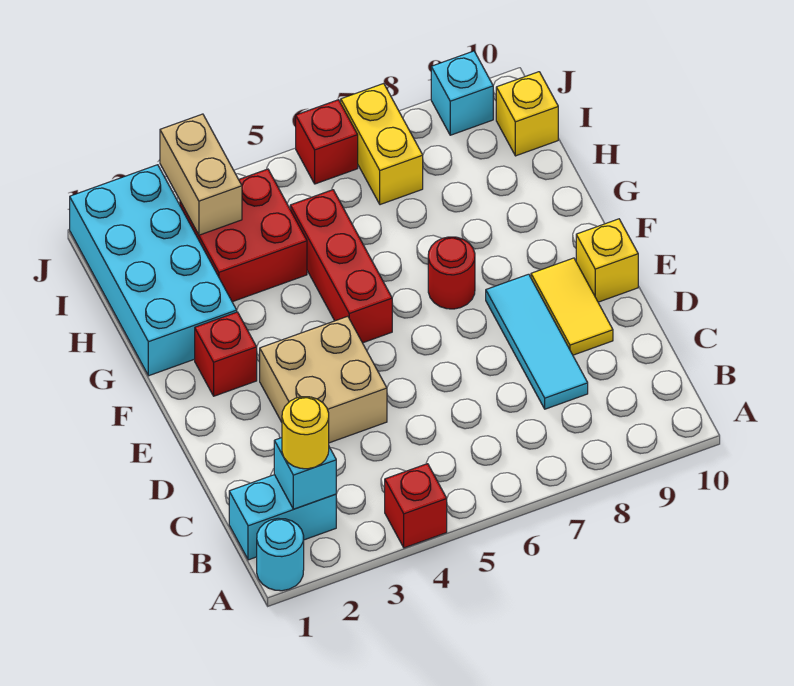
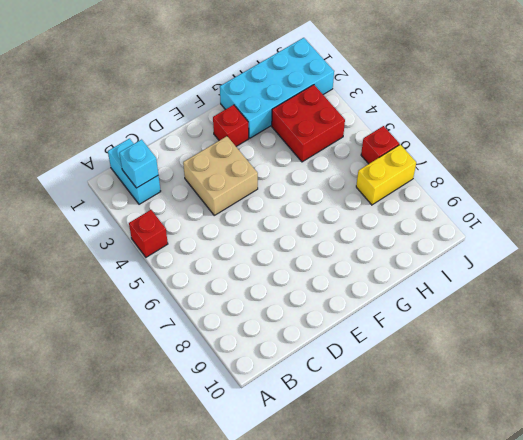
none -> cyan 1x1 round brick [257,518,304,591]
none -> cyan 1x3 tile [486,274,588,409]
none -> yellow 1x2 tile [531,258,613,355]

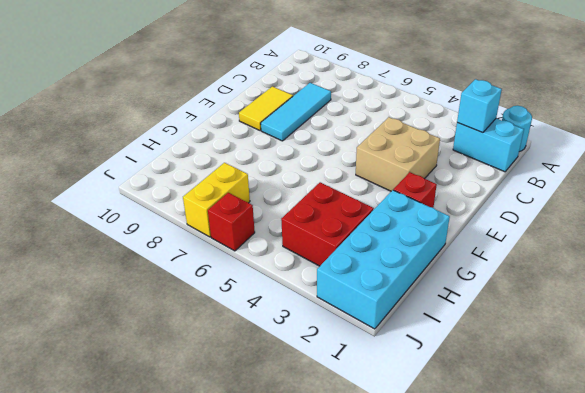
none -> red 1x1 brick [385,464,447,548]
none -> yellow 1x1 brick [576,219,638,302]
none -> red 1x3 brick [290,190,392,343]

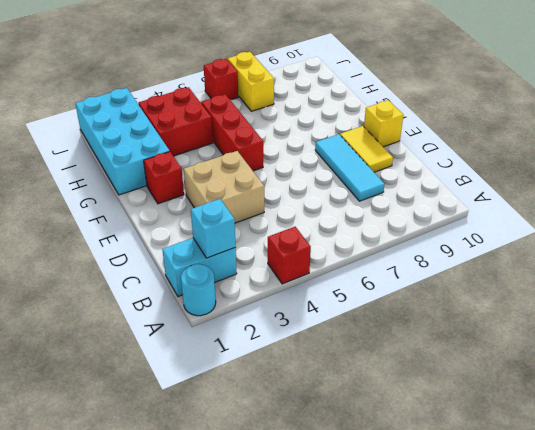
none -> red 1x1 round brick [428,237,475,309]
none -> yellow 1x1 brick [496,72,558,156]
none -> cyan 1x1 brick [431,51,493,135]

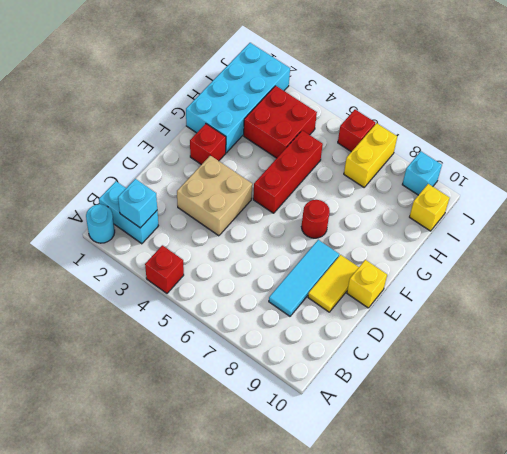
none -> tan 1x2 brick [160,114,242,235]
none -> yellow 1x1 round brick [282,397,329,469]

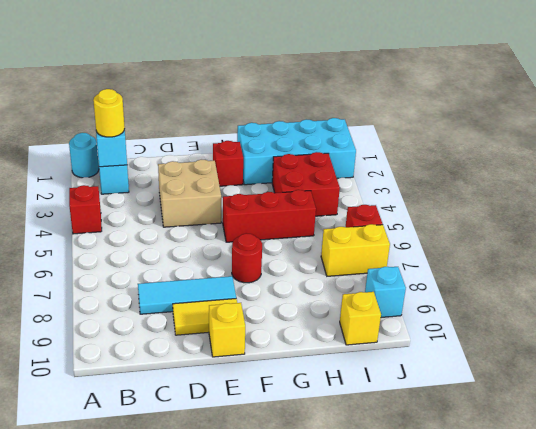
none -> tan 1x2 brick [160,114,242,235]

